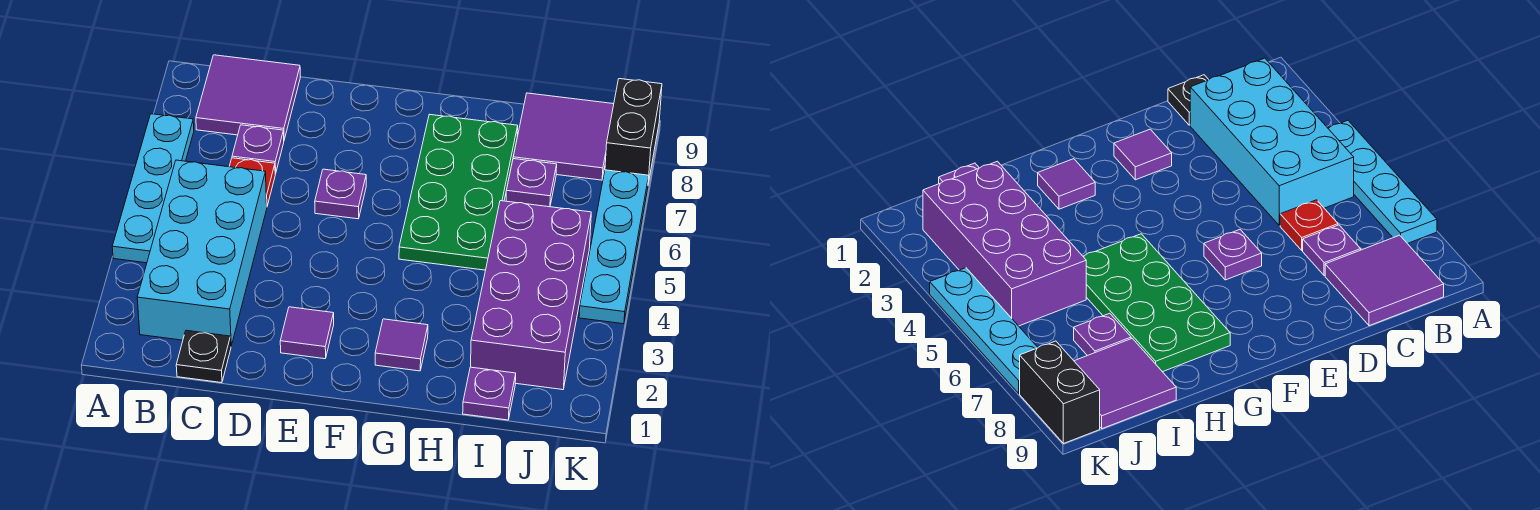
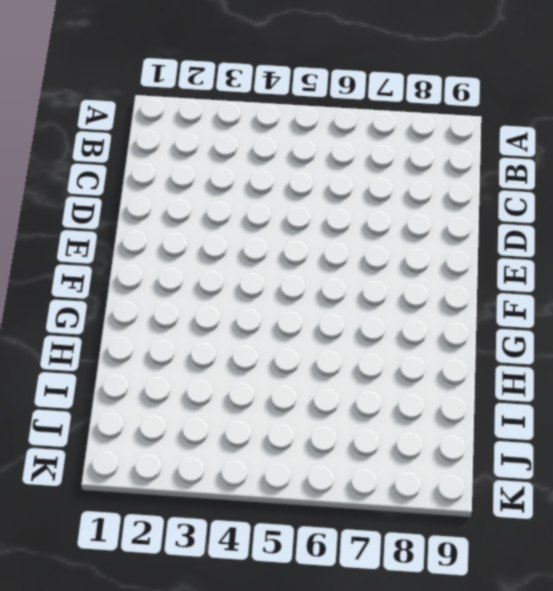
none -> cyan 1x4 plate [112,114,194,263]
none -> cyan 2x4 brick [137,160,267,346]
none -> purple 2x2 tile [196,55,300,140]

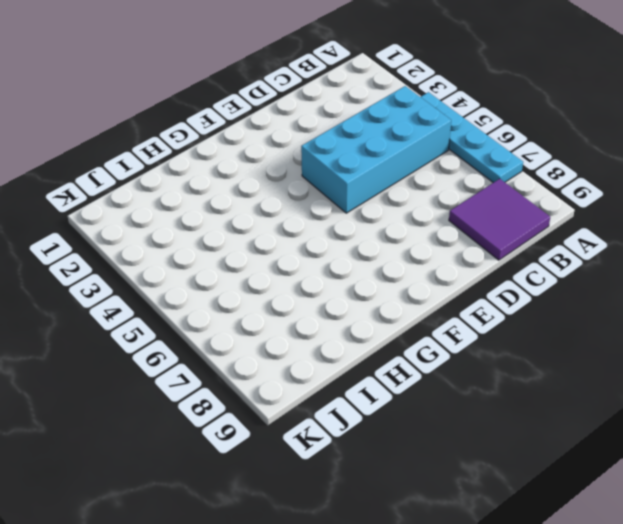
cyan 2x4 brick [301,86,451,213] -> cyan 2x4 brick turned to [137,160,267,346]
none -> black 1x1 plate [176,330,231,383]
none -> red 1x1 plate [229,158,275,206]
none -> purple 1x1 plate [232,125,284,174]

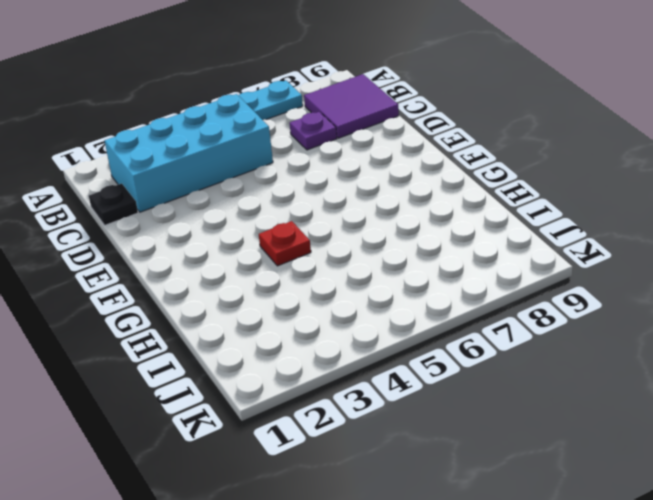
red 1x1 plate [259,221,311,266] -> red 1x1 plate moved to [229,158,275,206]
none -> purple 1x1 tile [280,307,334,359]
none -> purple 1x1 plate [315,169,366,219]
none -> purple 1x1 tile [375,319,428,371]

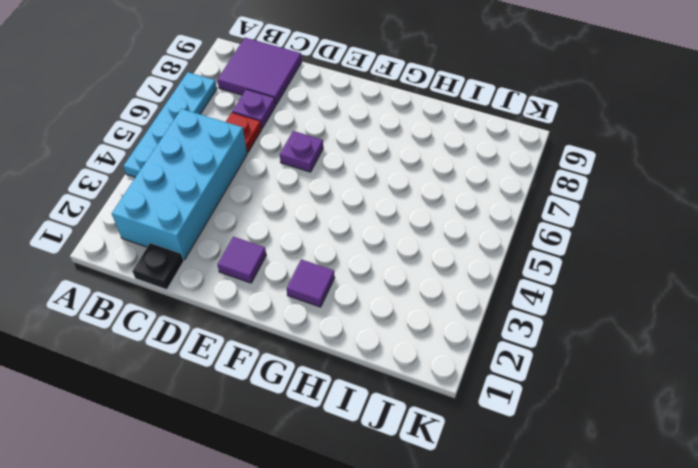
none -> green 2x4 plate [399,114,518,270]
none -> purple 1x1 plate [463,367,516,420]
none -> purple 2x4 brick [471,201,591,390]

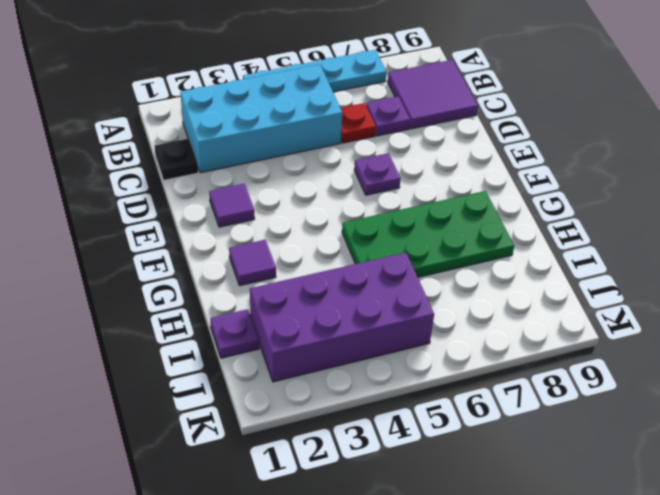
none -> purple 1x1 plate [506,159,557,207]
none -> purple 2x2 tile [513,93,614,180]
none -> cyan 1x4 plate [579,170,649,324]

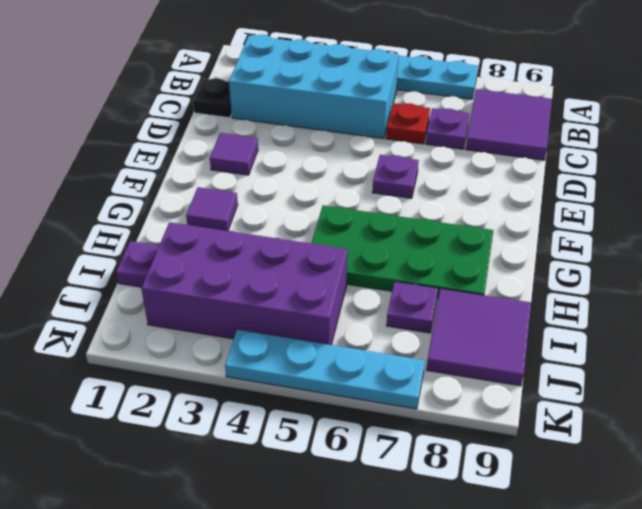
none -> black 1x2 brick [605,79,662,183]

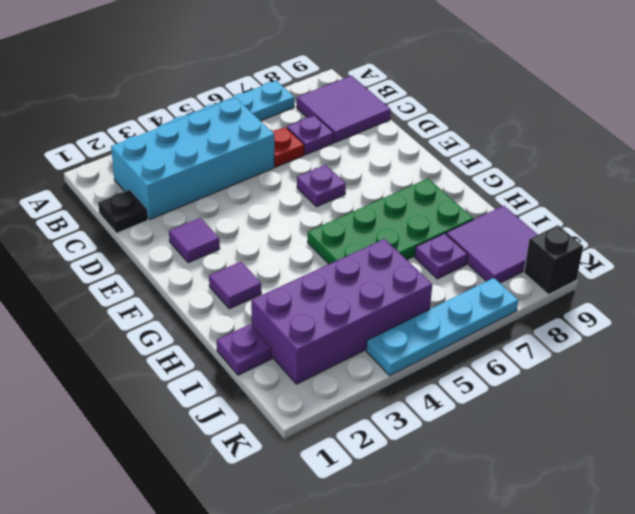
black 1x1 brick [524,225,583,295] -> black 1x2 brick [605,79,662,183]

